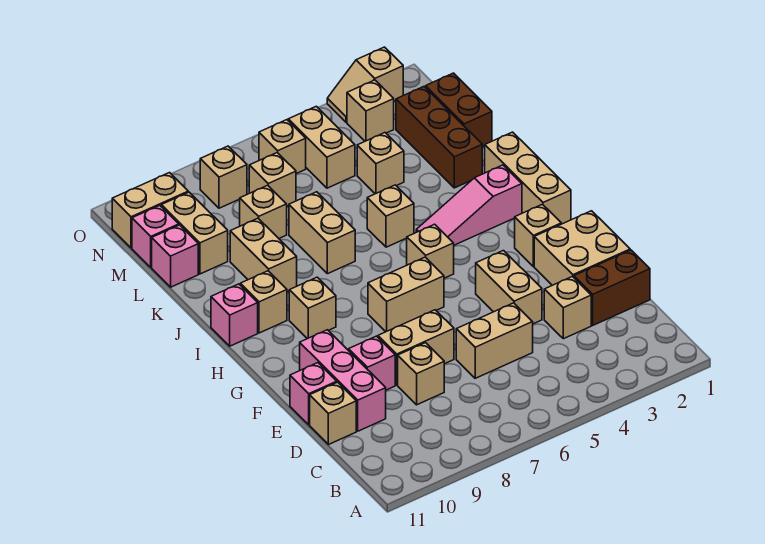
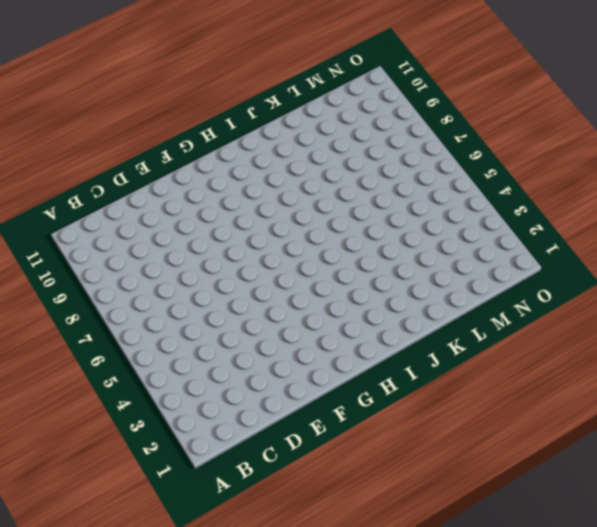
none -> brown 1x2 brick [574,250,650,325]
none -> tan 1x1 brick [544,277,591,339]
none -> tan 1x2 brick [456,303,533,378]
none -> tan 1x1 brick [398,343,444,405]

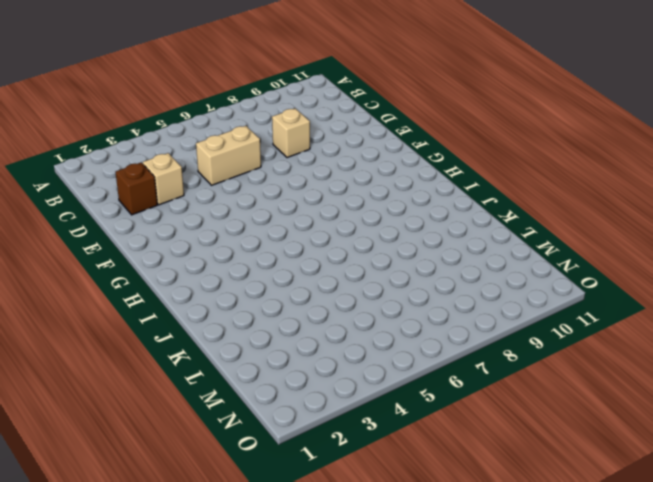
brown 1x1 brick [115,162,157,215] -> brown 1x2 brick [574,250,650,325]
none -> pink 1x3 brick [300,330,386,431]
none -> tan 1x1 brick [310,382,356,445]
none -> tan 2x2 brick [534,211,630,285]
none -> tan 1x2 brick [476,251,542,324]

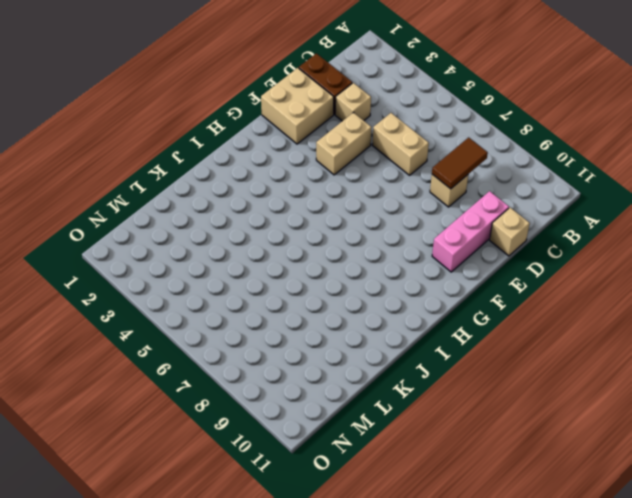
brown 1x2 tile [432,137,488,189] -> none
none -> tan 1x2 brick [378,310,454,385]
none -> pink 1x1 brick [349,336,395,390]
none -> pink 1x1 brick [290,363,337,425]
none -> tan 1x1 brick [515,204,561,267]

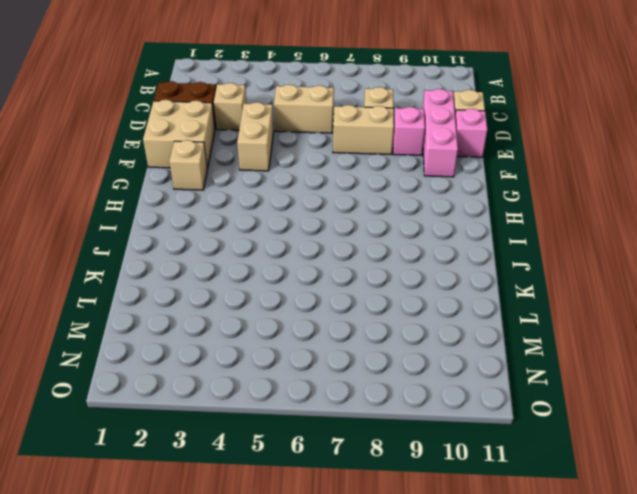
none -> tan 1x2 brick [368,257,444,332]
none -> tan 1x3 brick [485,132,571,224]
none -> tan 1x1 brick [407,224,454,278]
none -> tan 1x1 brick [289,277,336,339]

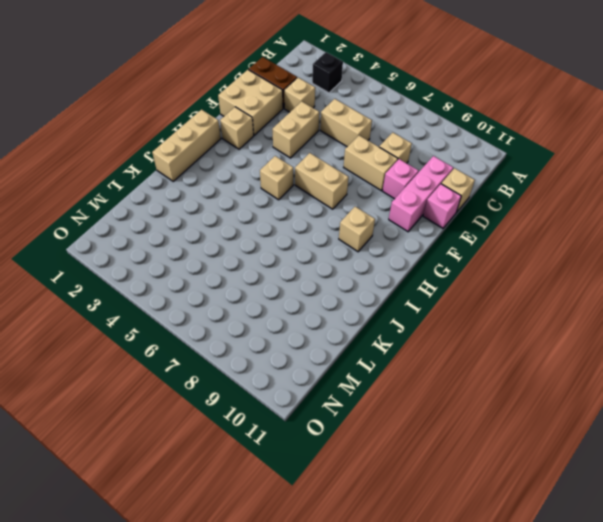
black 1x1 brick [312,52,343,93] -> none
none -> pink 1x3 slope [416,165,522,245]
none -> tan 1x1 brick [240,271,287,333]
none -> pink 1x1 brick [211,284,258,346]
none -> tan 1x1 brick [367,185,414,247]

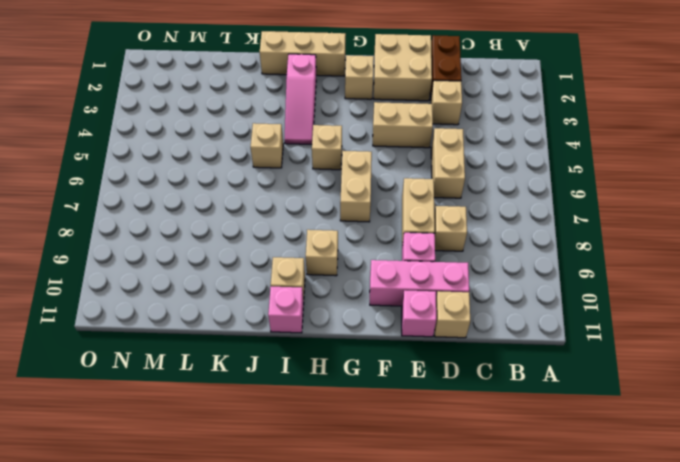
none -> tan 1x2 brick [289,192,355,274]
none -> tan 1x2 brick [230,218,297,292]
none -> brown 1x3 brick [396,87,482,188]
none -> brown 1x2 brick [426,73,492,147]

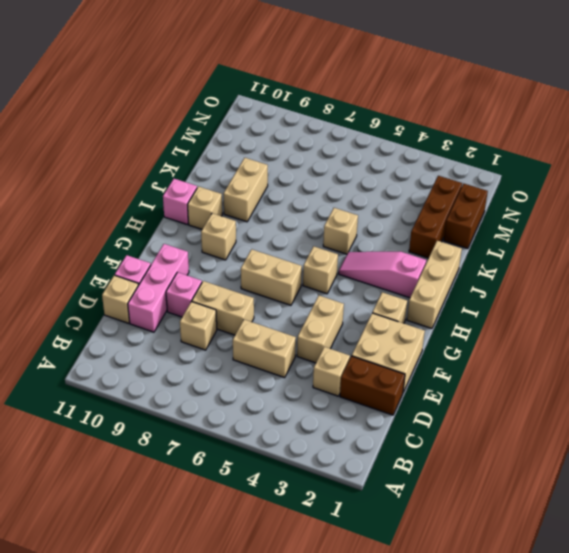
none -> tan 1x2 brick [289,192,355,274]
none -> tan 1x1 brick [357,133,404,194]
none -> tan 1x1 brick [240,185,287,238]
none -> tan 1x2 brick [161,192,228,274]

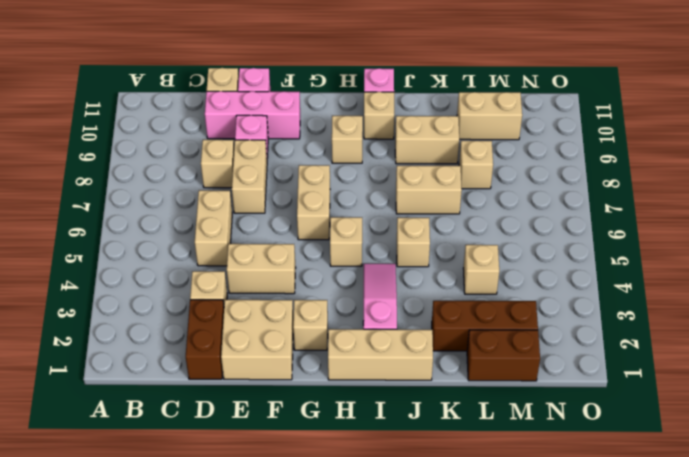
none -> pink 1x1 brick [152,225,198,287]
none -> tan 1x2 brick [288,106,355,188]
none -> tan 1x1 brick [249,153,296,206]
none -> pink 1x1 brick [132,205,179,267]

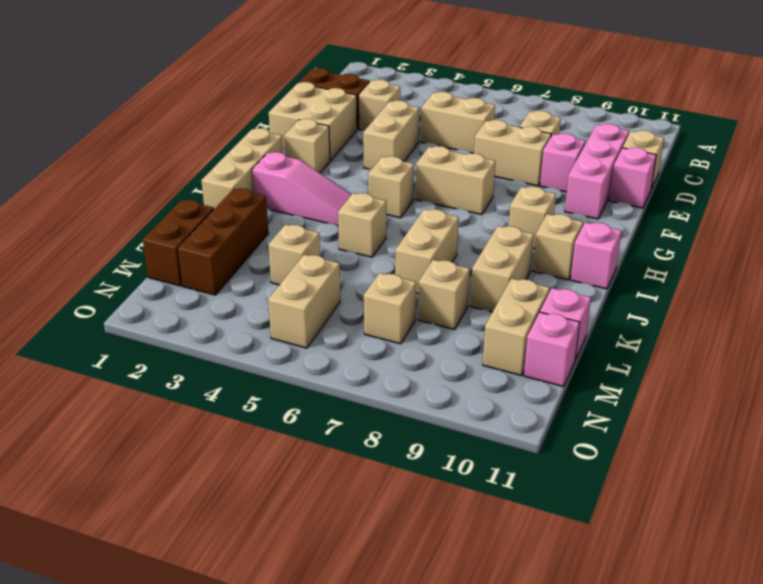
none -> tan 1x1 brick [347,80,394,141]
none -> tan 1x1 brick [259,120,306,174]
none -> tan 1x1 brick [200,146,247,208]
none -> tan 1x2 brick [112,173,188,248]

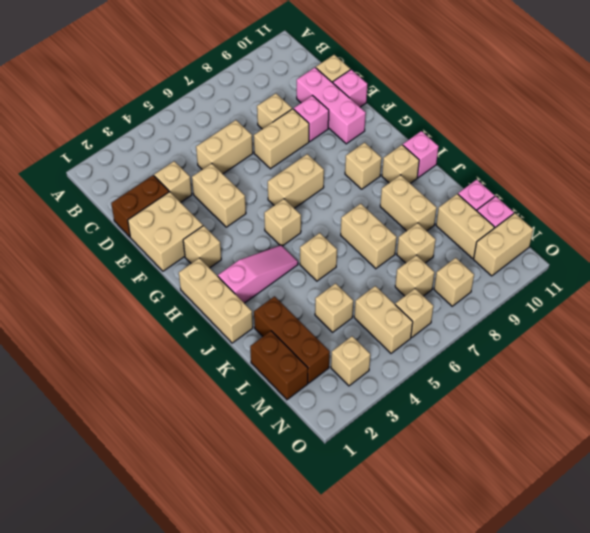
none -> tan 1x2 slope [327,47,403,123]

